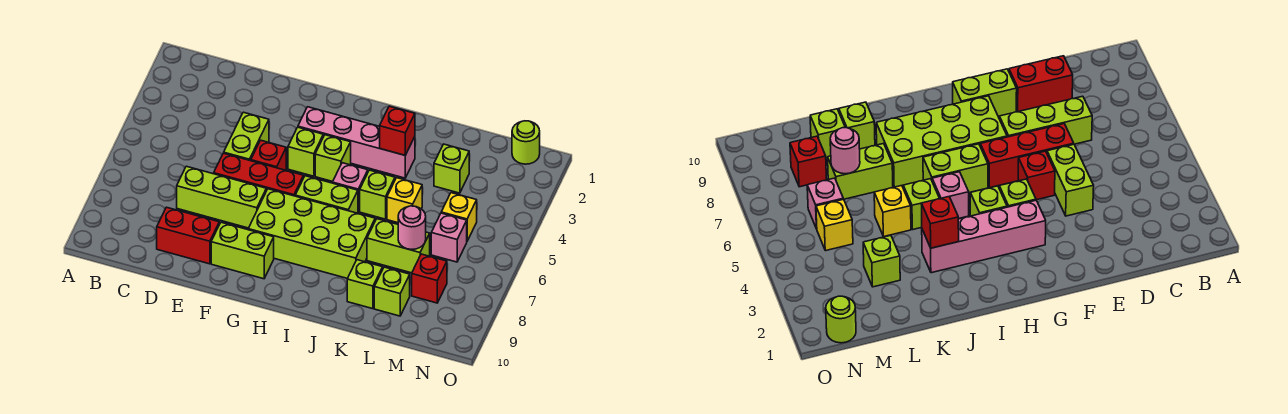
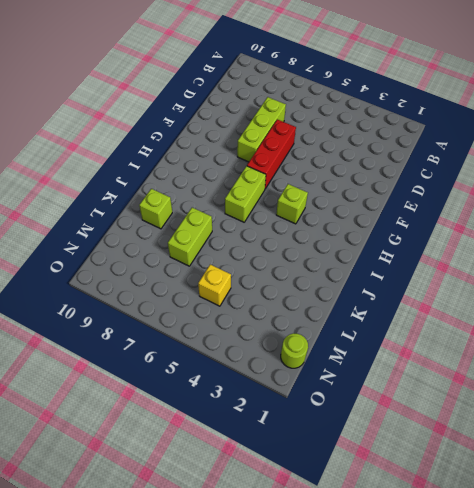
none -> red 1x2 brick [157,207,219,264]
none -> lime 1x2 brick [224,112,269,161]
none -> red 1x1 brick [251,140,286,170]

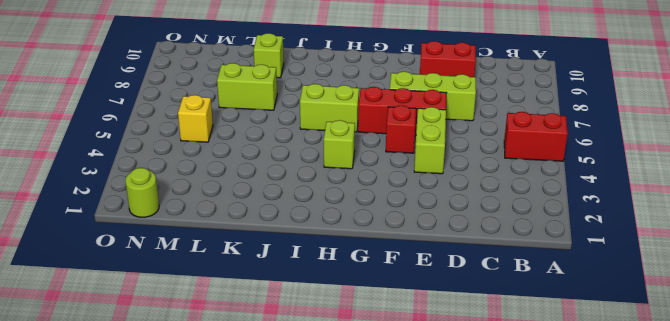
red 1x2 brick [504,112,568,161] -> none
none -> lime 1x2 brick [211,222,274,279]
none -> pink 1x4 brick [298,107,415,178]
none -> lime 1x1 brick [288,127,323,176]

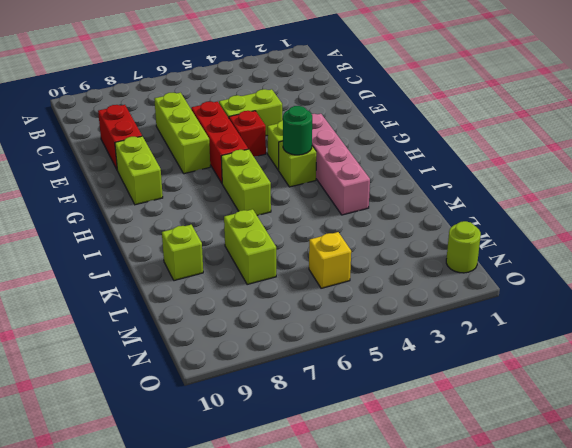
green 1x1 round brick [283,106,312,155] -> none
none -> lime 2x4 brick [248,189,375,278]
none -> pink 1x1 brick [332,163,368,211]
none -> lime 1x1 brick [360,170,395,219]

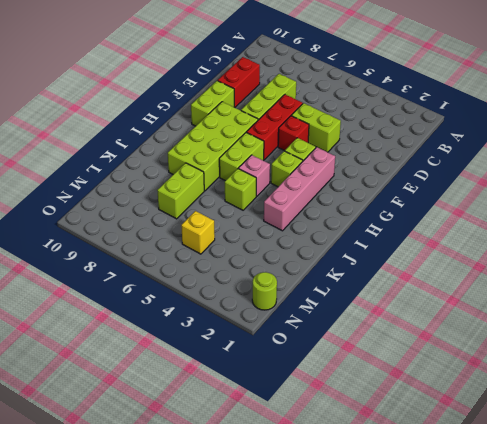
none -> yellow 1x1 brick [387,178,422,223]
none -> lime 1x1 brick [347,260,383,309]
none -> lime 1x1 brick [434,144,469,193]

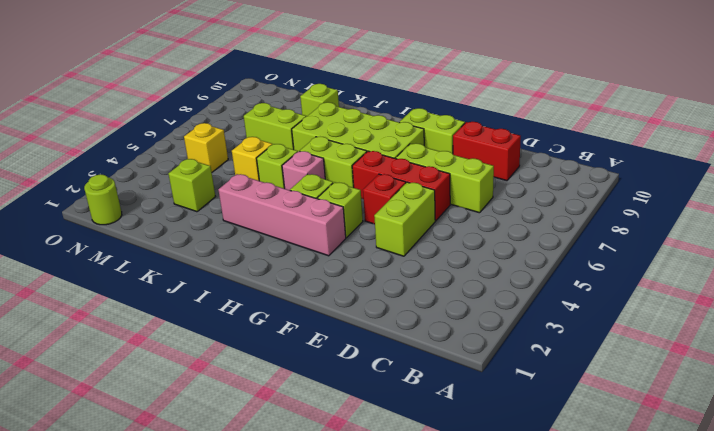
none -> lime 1x1 brick [374,267,410,316]
none -> pink 1x1 brick [431,213,467,262]
none -> red 1x1 brick [412,254,447,303]

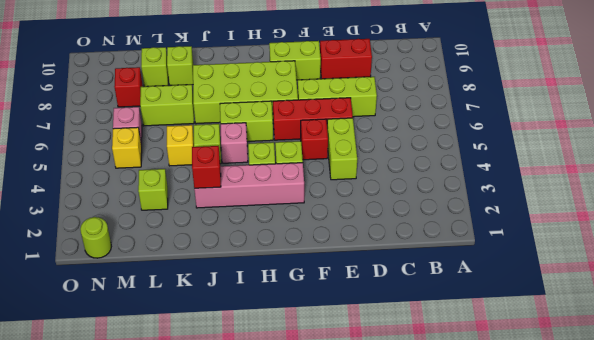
none -> pink 1x1 round brick [398,206,426,249]

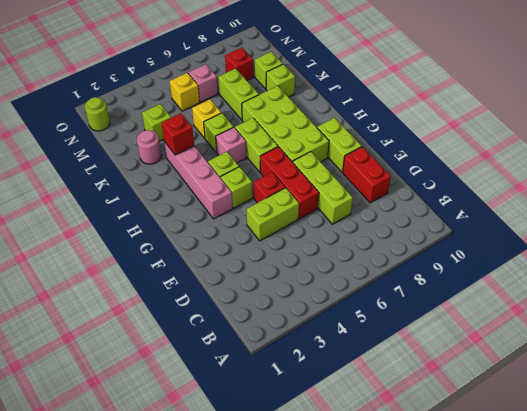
pink 1x1 round brick [137,130,161,164] -> pink 1x1 round brick moved to [398,206,426,249]

